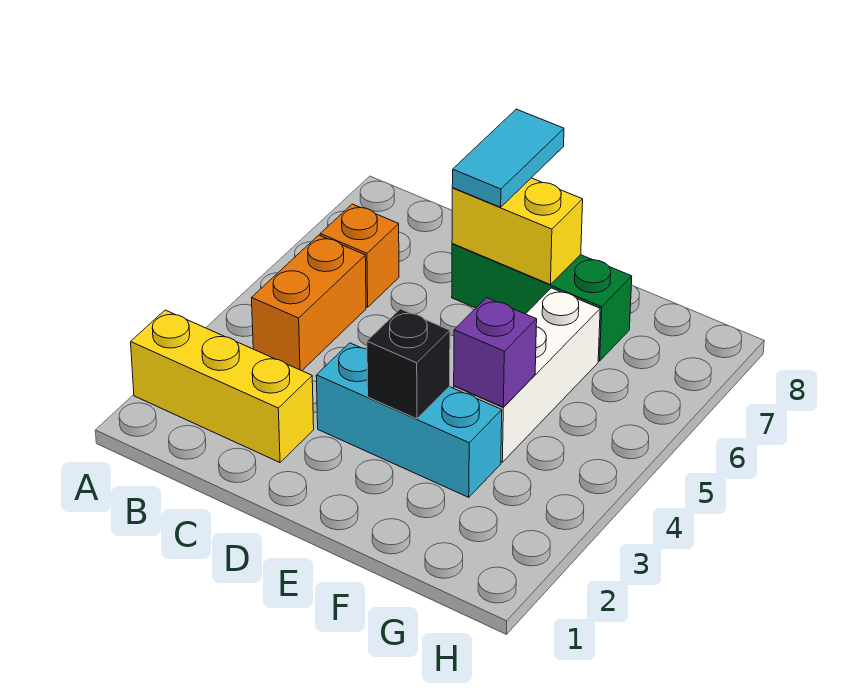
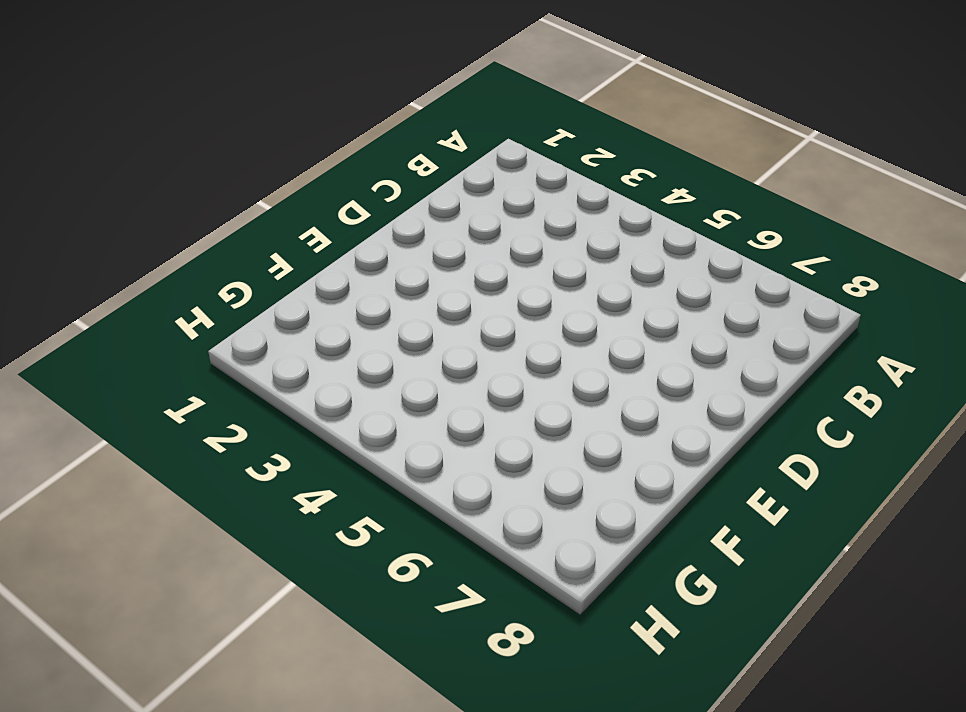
none -> yellow 1x3 brick [131,310,314,462]
none -> orange 1x2 brick [252,235,366,371]

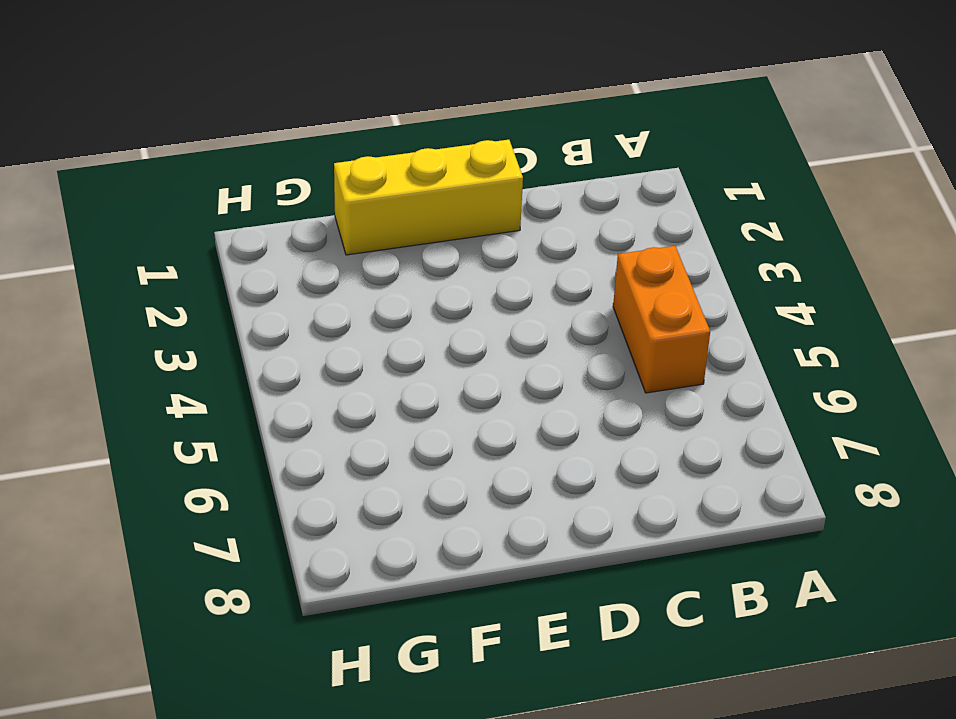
yellow 1x3 brick [334,140,523,255] -> yellow 1x3 brick moved to [131,310,314,462]
none -> orange 1x1 brick [320,204,399,307]
none -> cyan 1x3 brick [316,343,502,497]

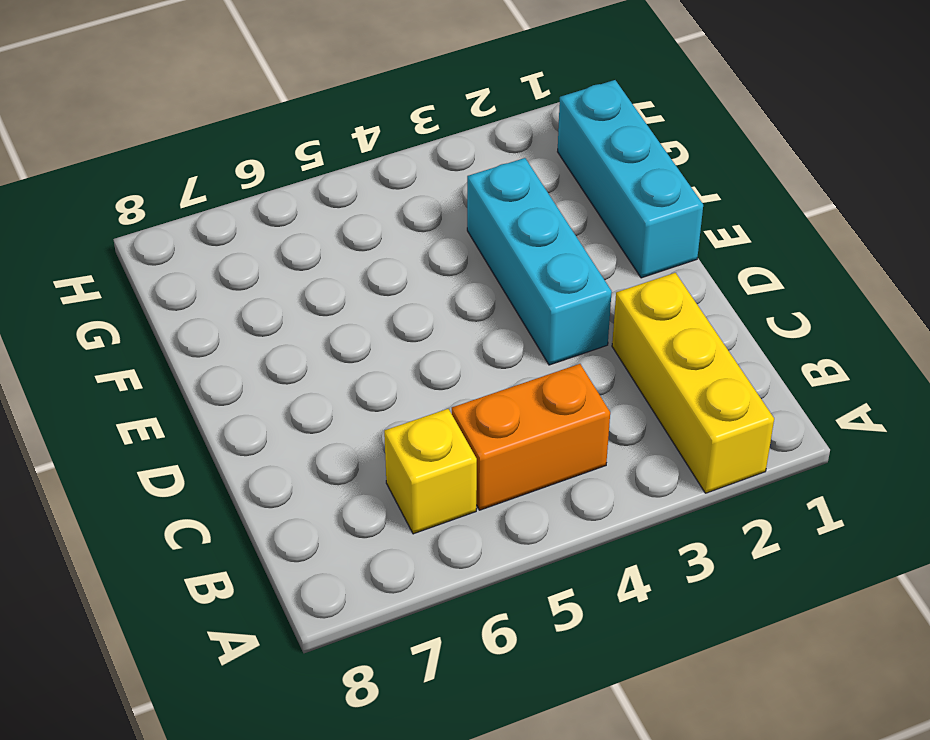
yellow 1x1 brick [384,409,477,534] -> orange 1x1 brick [320,204,399,307]
cyan 1x3 brick [558,80,703,278] -> none
none -> green 1x3 brick [452,244,632,361]
none -> white 1x3 brick [454,288,600,462]

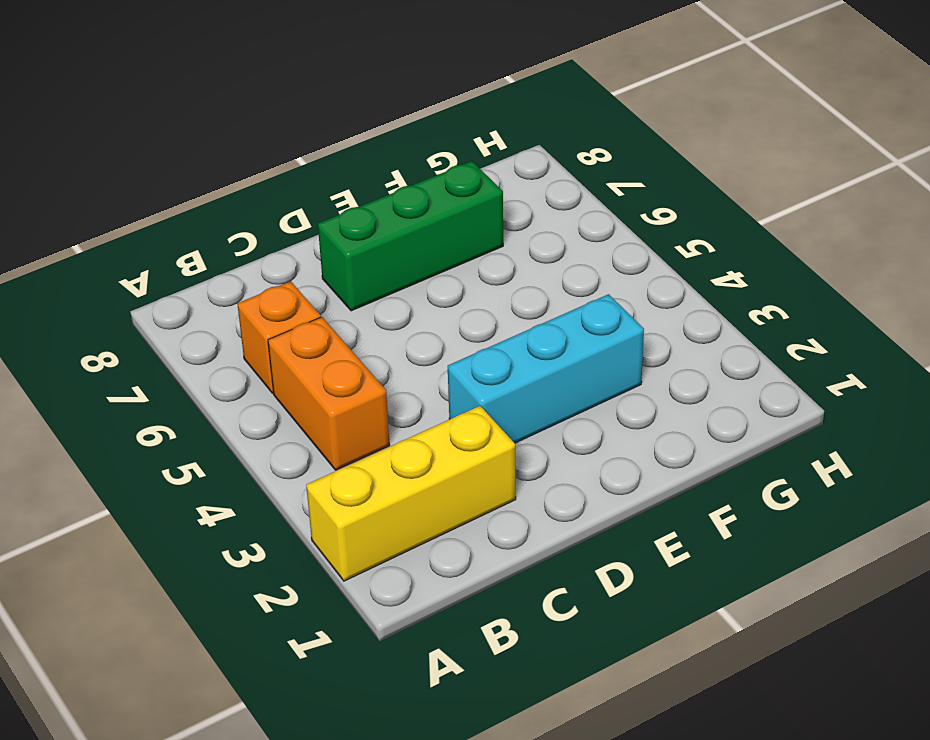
none -> white 1x3 brick [454,288,600,462]
none -> yellow 1x2 brick [452,178,583,285]

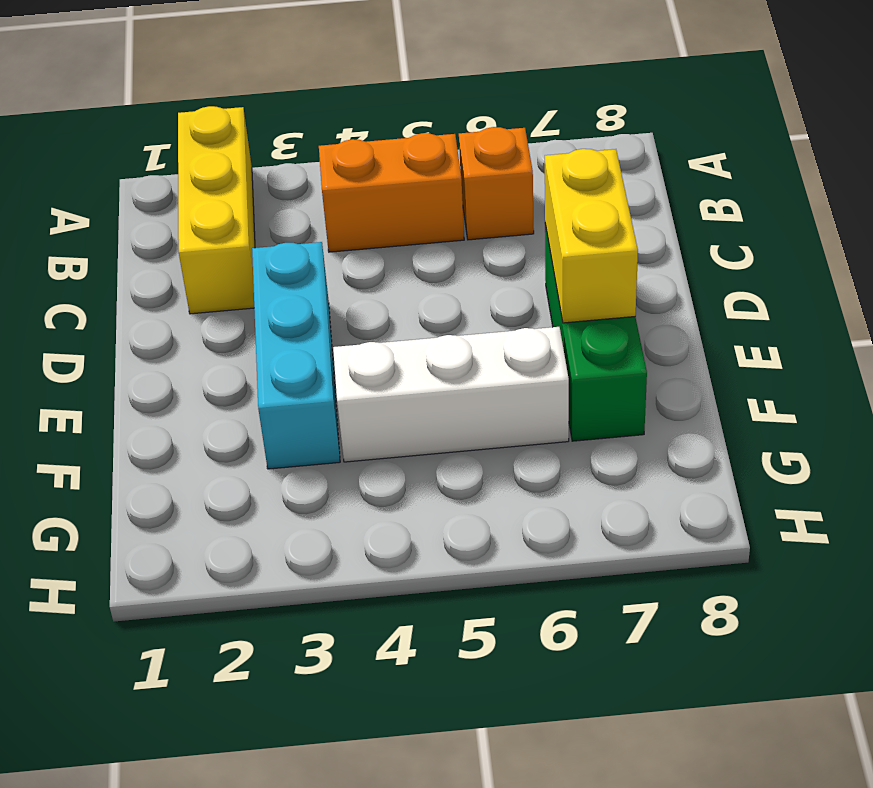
none -> black 1x1 brick [367,309,450,419]
none -> purple 1x1 brick [454,298,537,407]

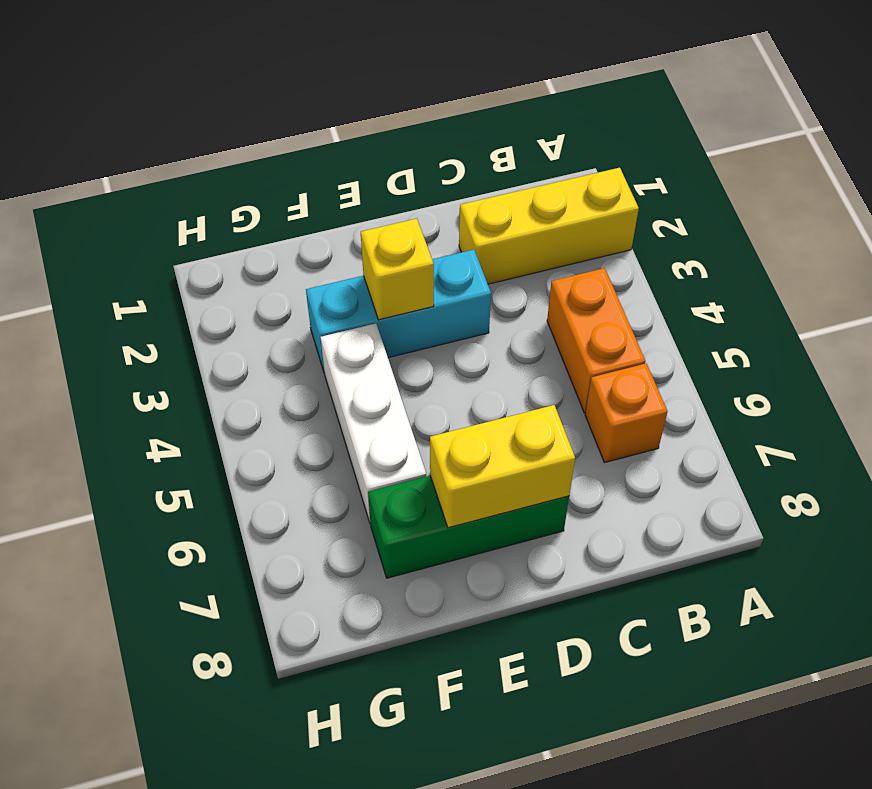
yellow 1x1 brick [361,219,434,320] -> black 1x1 brick [367,309,450,419]
none -> purple 1x1 brick [454,298,537,407]
none -> cyan 1x2 tile [452,109,564,207]

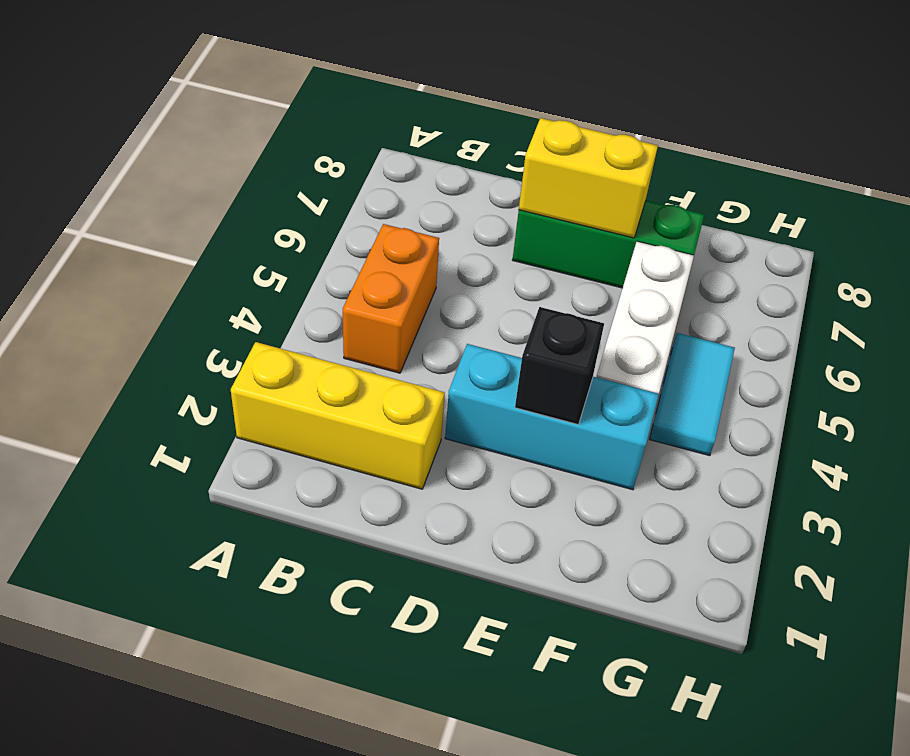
cyan 1x2 tile [650,333,735,456] -> cyan 1x2 tile moved to [452,109,564,207]
none -> orange 1x1 brick [320,204,399,307]
none -> purple 1x1 brick [454,298,537,407]

